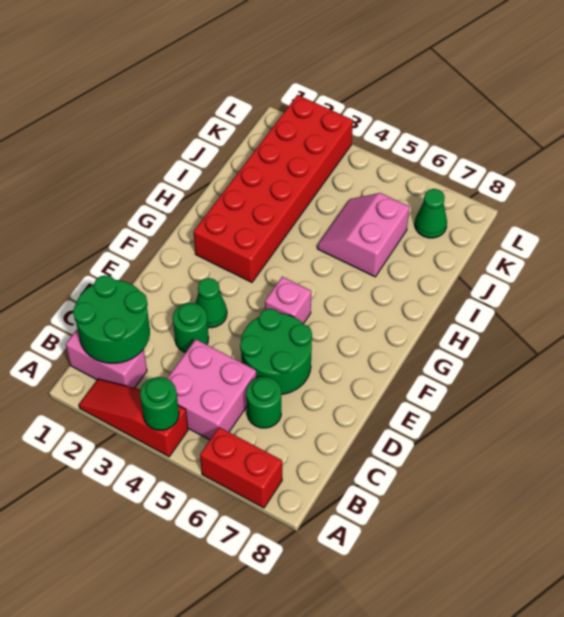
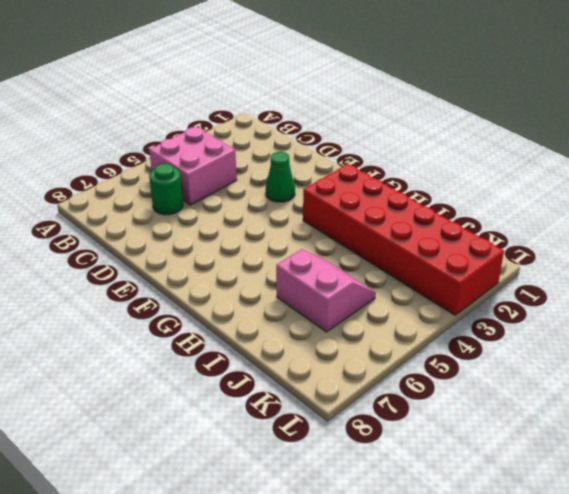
none -> red 1x3 slope [79,379,188,457]
none -> red 1x2 brick [200,427,282,508]
none -> pink 1x2 brick [66,329,147,388]

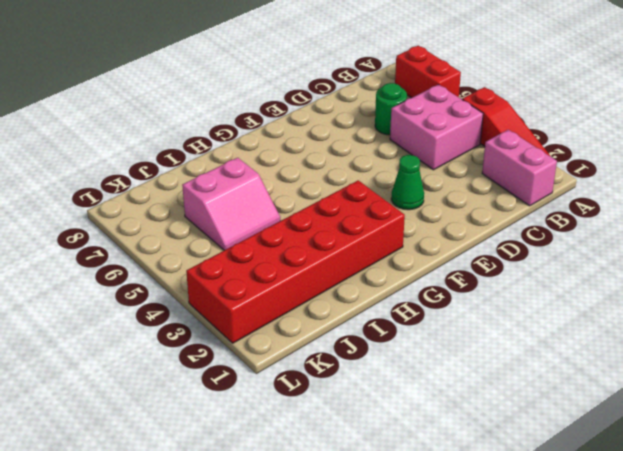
none -> green 1x1 round brick [173,303,209,353]
none -> green 2x2 round brick [240,309,312,395]
none -> pink 1x1 brick [265,277,311,324]

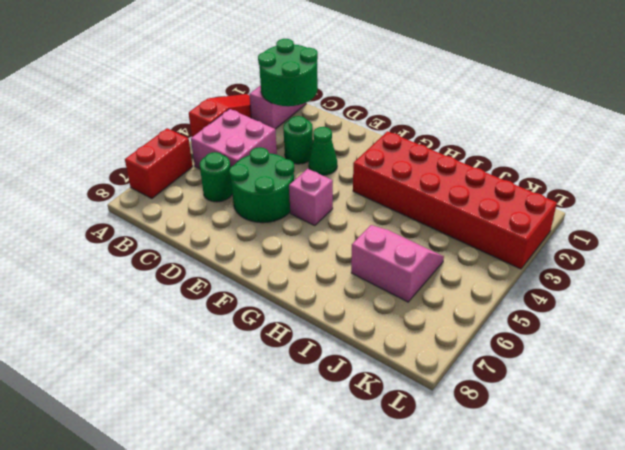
none -> green 1x1 cone [415,189,447,238]
none -> green 1x1 round brick [140,377,179,430]

